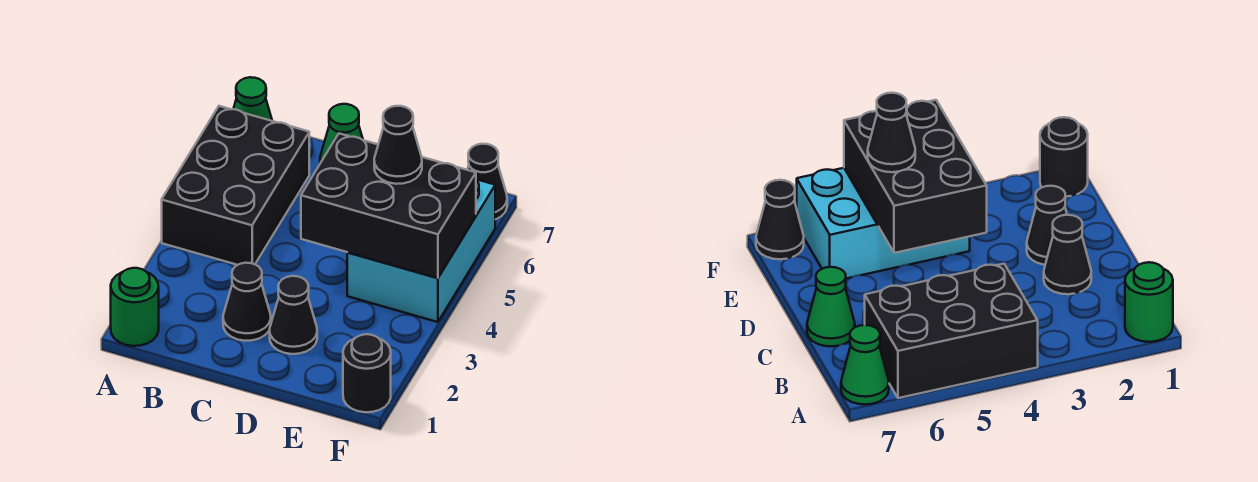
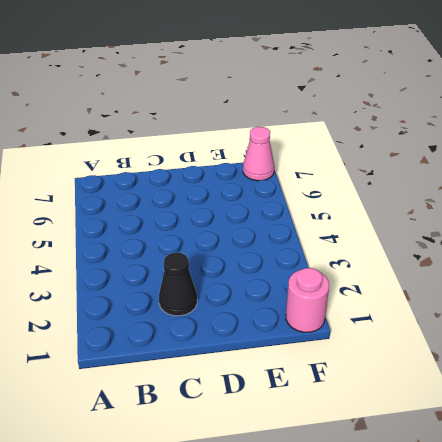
pink 1x1 round brick [286,268,329,332] -> black 1x1 round brick [343,334,391,412]
pink 1x1 cone [243,127,275,181] -> black 1x1 cone [467,144,507,220]
none -> green 1x1 round brick [111,268,159,346]
none -> black 2x3 brick [162,106,309,265]

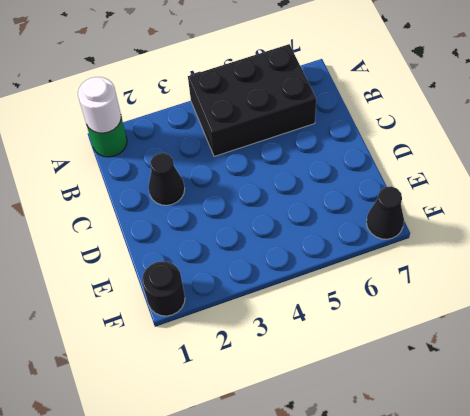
white 1x1 round brick [78,77,121,133] -> none
none -> green 1x1 cone [234,77,272,121]
none -> green 1x1 cone [320,104,363,163]

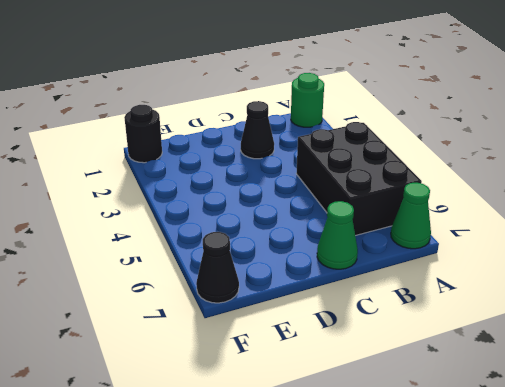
none -> black 1x1 cone [270,276,317,354]
none -> cyan 2x3 brick [347,179,495,322]

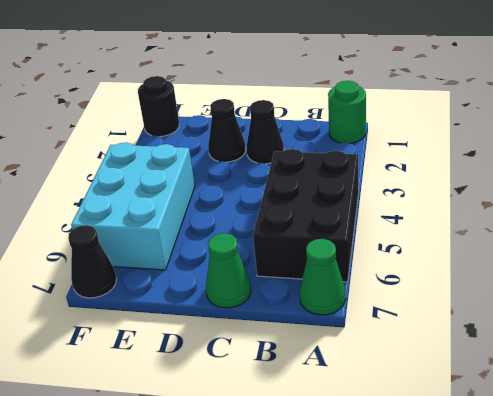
none -> black 2x3 brick [301,133,476,278]
none -> black 1x1 cone [374,106,422,184]

